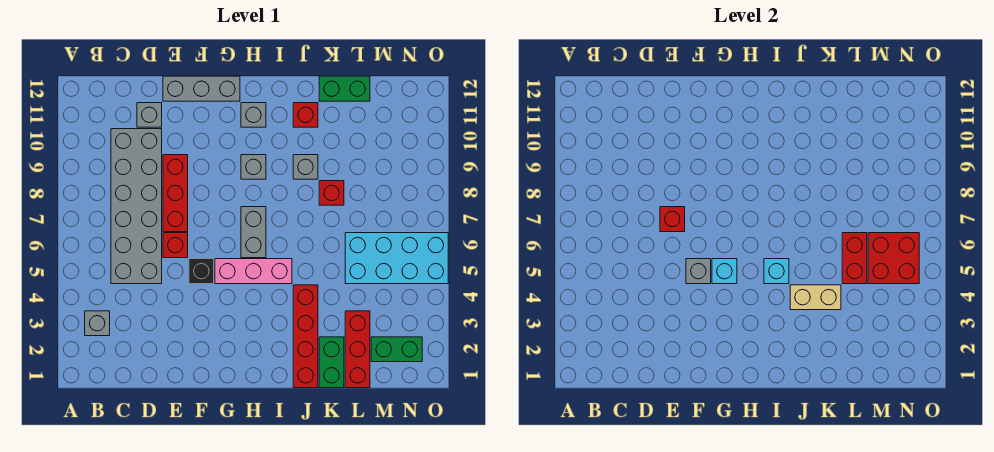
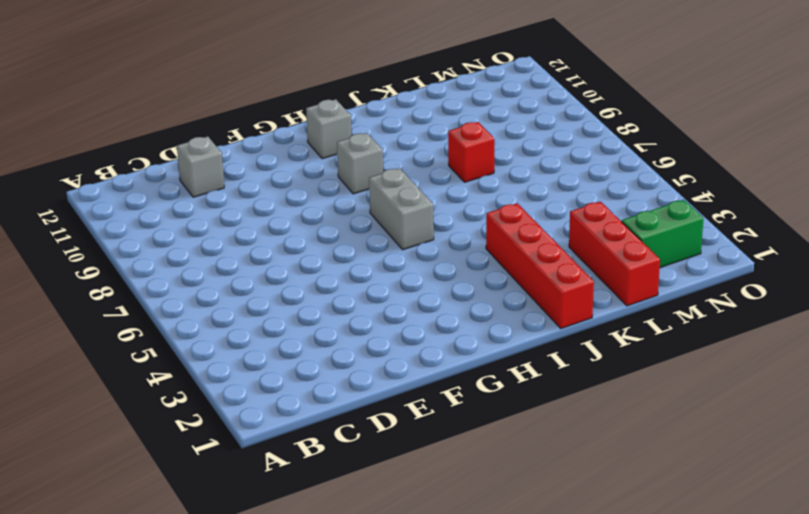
none -> grey 1x1 brick [85,311,110,336]
none -> grey 2x6 brick [111,129,162,284]
none -> red 1x1 brick [163,233,188,258]

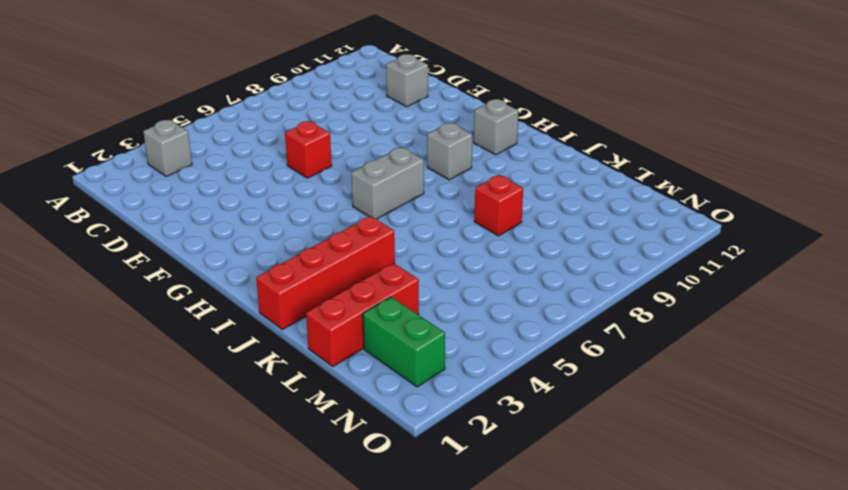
none -> grey 2x6 brick [111,129,162,284]
none -> red 1x3 brick [163,155,188,232]
none -> grey 1x3 brick [163,76,240,101]

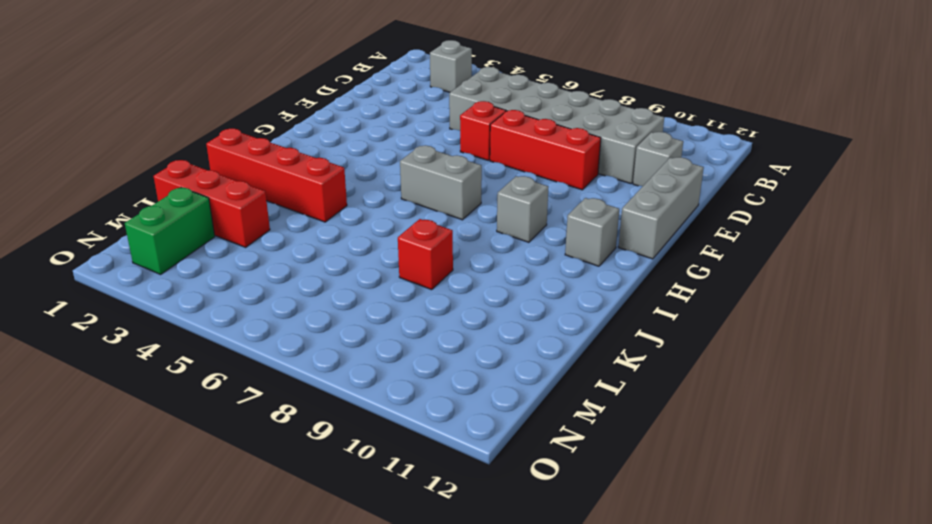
none -> black 1x1 brick [189,259,214,284]
none -> pink 1x3 brick [215,259,292,284]
none -> grey 1x1 brick [293,155,318,179]

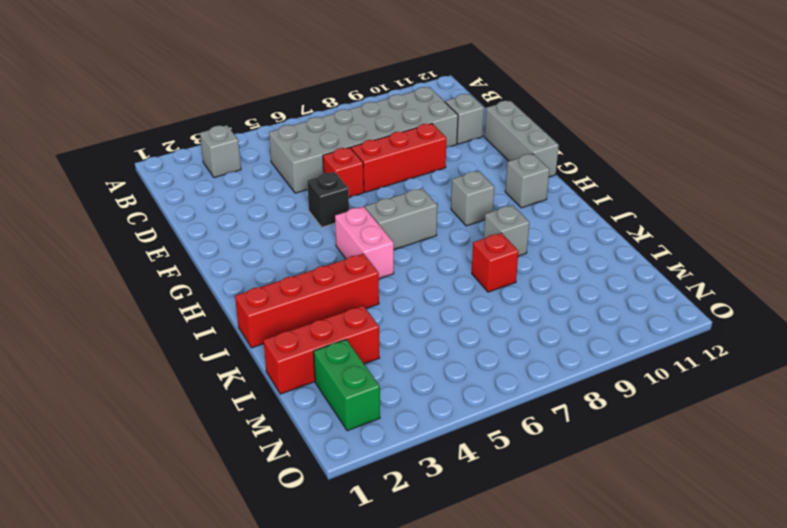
pink 1x2 brick [335,207,394,279] -> pink 1x3 brick [215,259,292,284]
none -> red 1x1 brick [293,103,318,127]
none -> green 1x2 brick [319,337,344,388]
none -> green 1x2 brick [319,76,370,101]

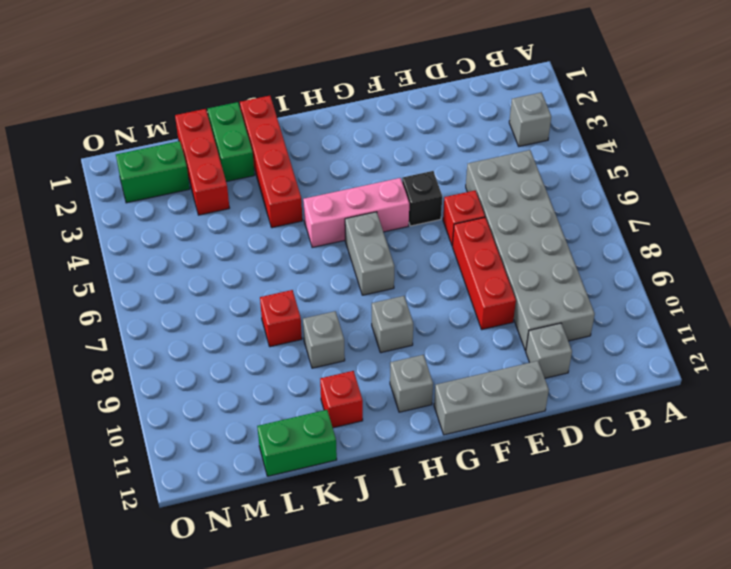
none -> cyan 2x4 brick [345,233,448,284]
none -> red 1x1 brick [660,207,685,232]
none -> grey 1x1 brick [686,259,711,284]

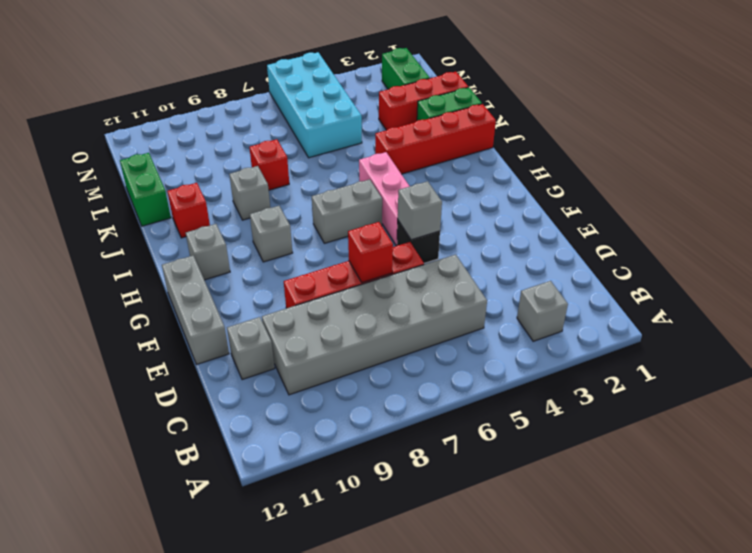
none -> cyan 1x1 brick [712,259,737,284]
none -> cyan 1x1 brick [764,259,789,284]
none -> tan 1x2 brick [790,285,841,310]

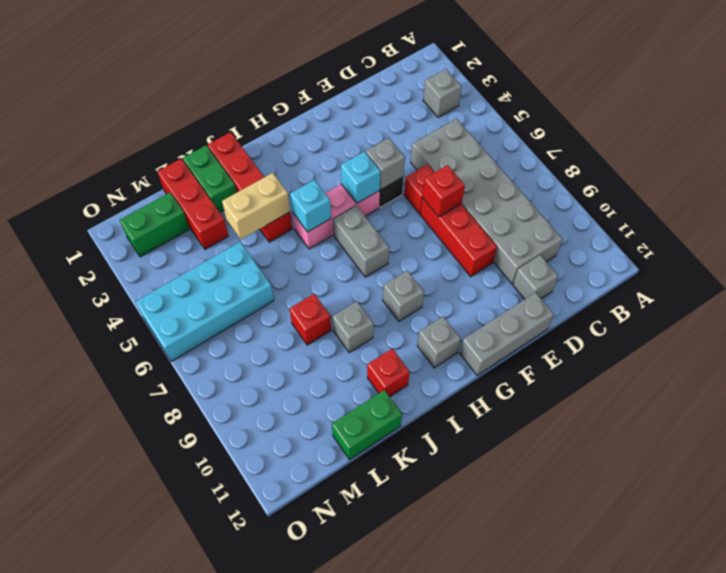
none -> red 1x2 brick [842,233,867,284]
none -> red 2x2 brick [868,233,919,284]

